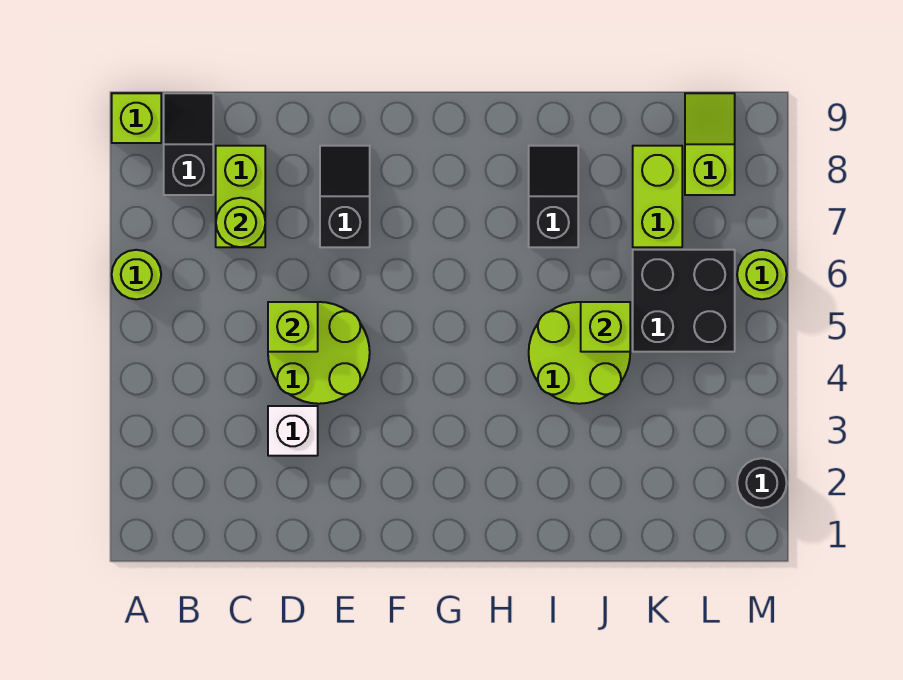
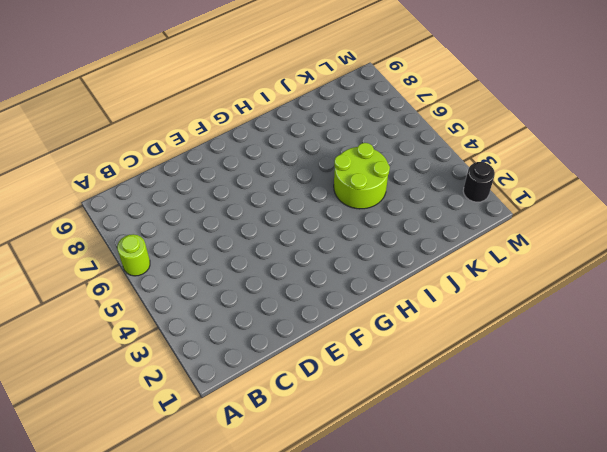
none -> lime 1x1 brick [112,93,161,143]
none -> black 1x2 slope [164,93,213,195]
none -> lime 1x2 brick [216,146,265,247]

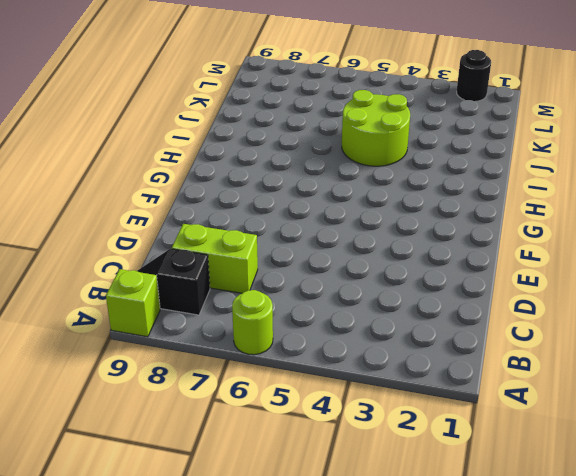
none -> white 1x1 brick [268,406,318,456]
none -> lime 2x2 round brick [268,302,370,404]
none -> black 1x2 slope [320,146,370,247]

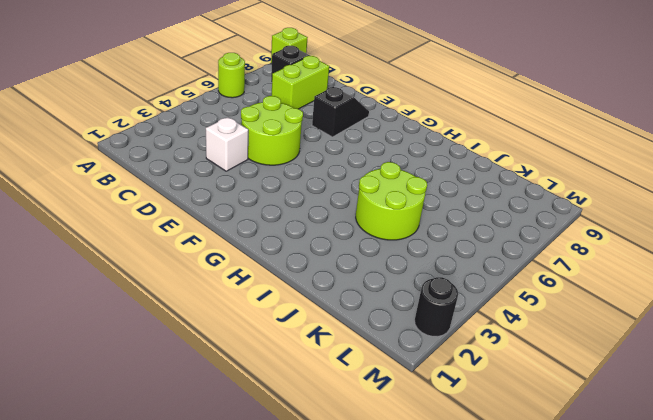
none -> black 1x2 slope [529,146,578,247]
none -> black 2x2 brick [633,250,735,352]
none -> lime 1x2 brick [633,146,682,247]

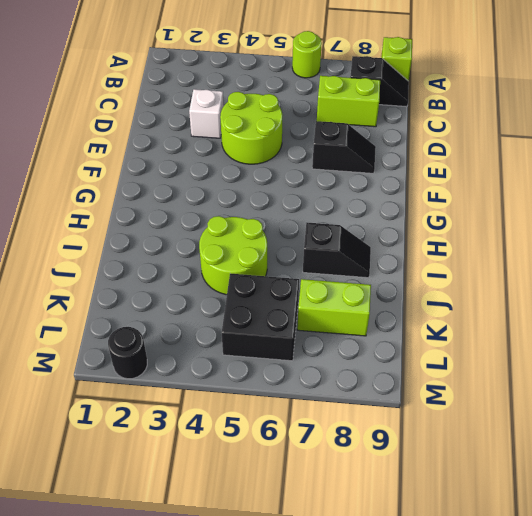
none -> lime 1x2 slope [685,93,735,195]
none -> lime 1x1 round brick [737,250,787,299]
none -> lime 1x1 round brick [216,198,265,247]

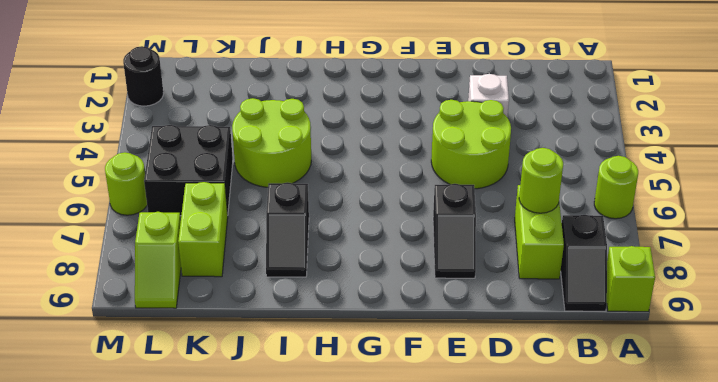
none -> lime 1x1 brick [268,302,318,352]
none -> lime 1x1 brick [581,302,630,352]

